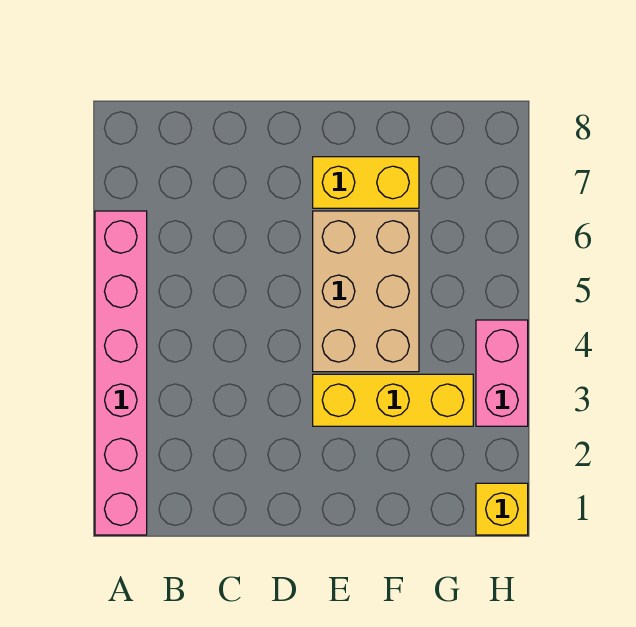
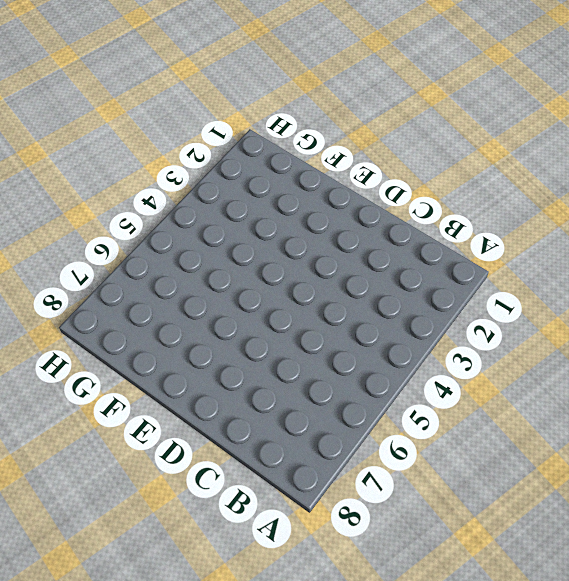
none -> pink 1x6 brick [95,211,147,535]
none -> yellow 1x3 brick [313,374,473,426]

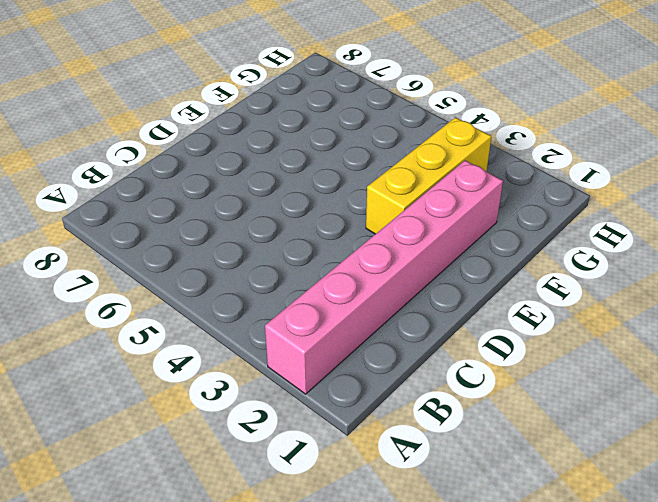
pink 1x6 brick [265,160,503,394] -> pink 1x6 brick turned to [95,211,147,535]
none -> tan 2x3 brick [313,211,419,372]
none -> yellow 1x2 brick [313,157,419,208]

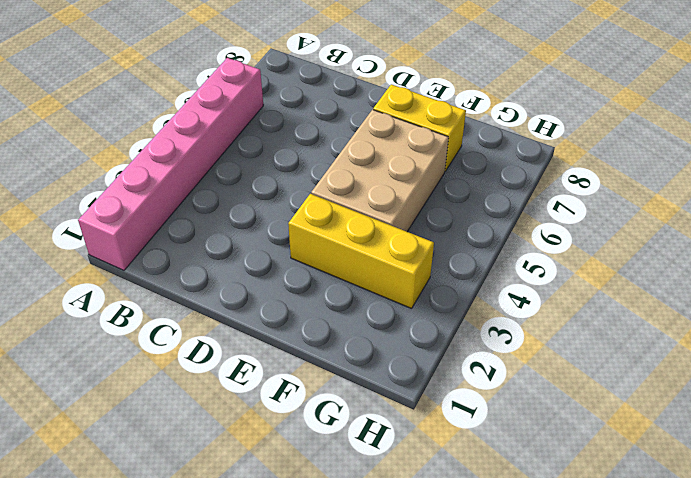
none -> yellow 1x1 brick [476,483,528,535]
none -> pink 1x2 brick [476,320,528,426]

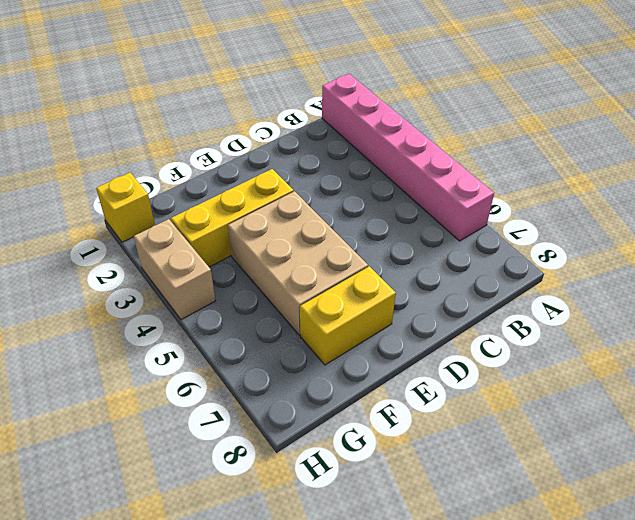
tan 1x2 brick [134,219,216,320] -> pink 1x2 brick [476,320,528,426]

